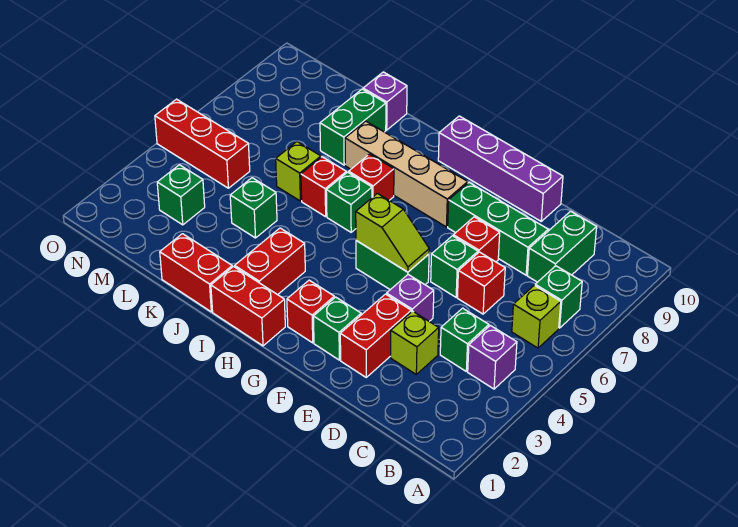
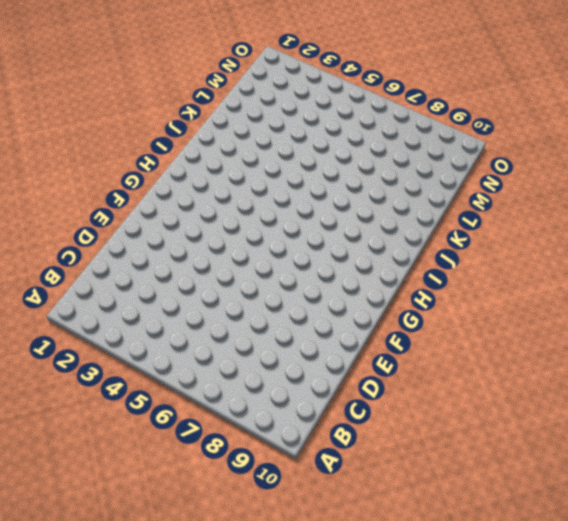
none -> purple 1x1 brick [468,325,517,389]
none -> lime 1x1 brick [512,285,561,348]
none -> green 1x1 brick [535,266,582,328]
none -> green 1x1 brick [440,308,489,371]

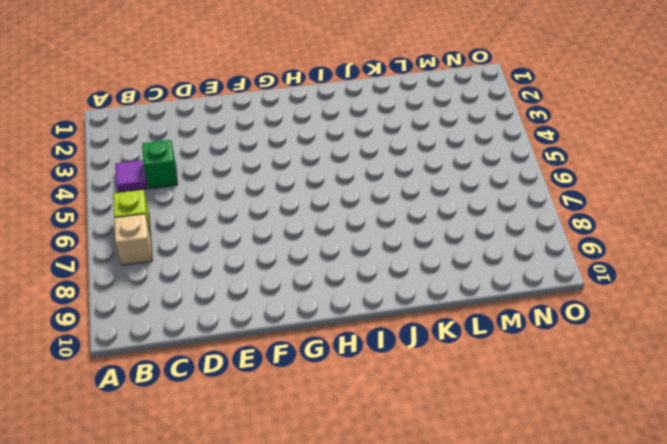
purple 1x1 tile [115,160,147,193] -> purple 1x1 brick [468,325,517,389]
tan 1x1 brick [114,214,152,265] -> green 1x1 brick [535,266,582,328]
none -> green 1x2 brick [528,211,597,282]
none -> lime 1x1 brick [391,311,439,374]
none -> red 1x1 brick [457,252,505,314]
none -> green 1x3 brick [448,183,548,275]

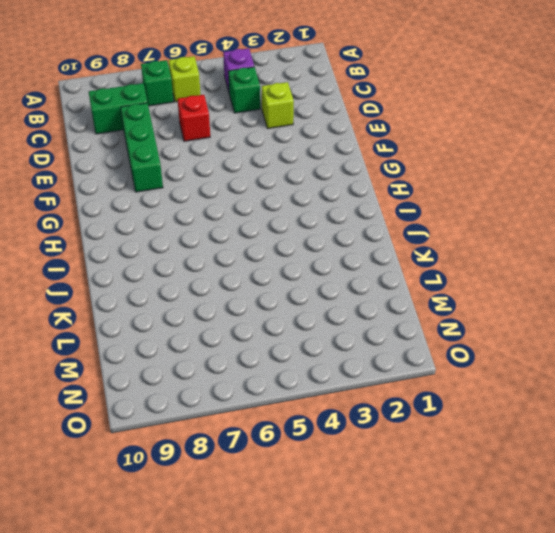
none -> red 1x2 brick [340,294,411,377]
none -> purple 1x1 brick [387,275,434,321]
none -> green 1x1 brick [431,236,478,297]
none -> red 1x1 brick [453,217,500,262]

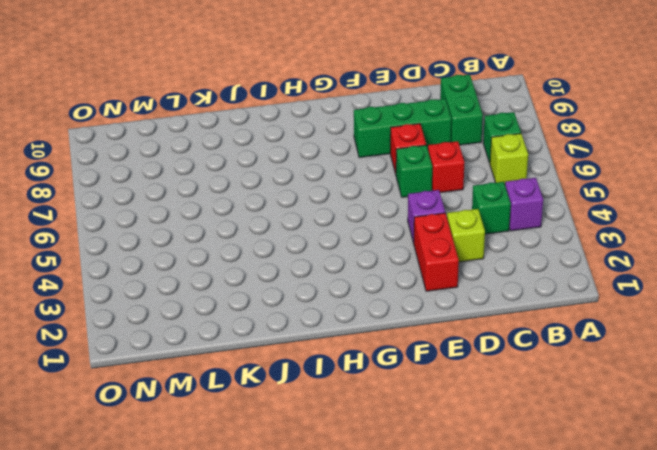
none -> purple 1x4 brick [438,116,563,221]
none -> green 1x1 brick [313,297,361,360]
none -> green 1x2 brick [356,241,429,290]
none -> red 1x1 brick [287,280,334,343]

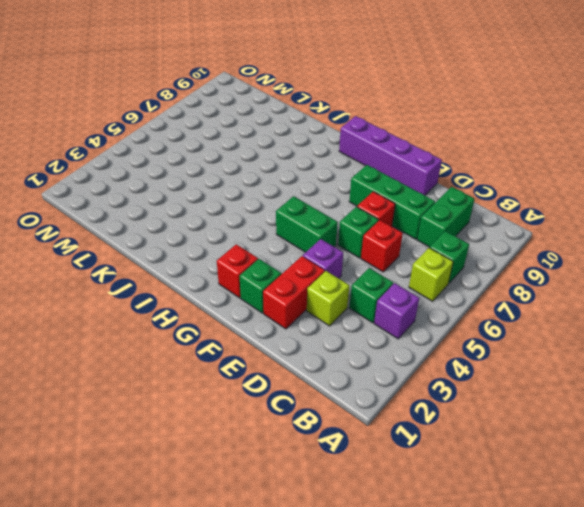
none -> tan 1x4 brick [345,121,468,227]
none -> red 1x2 brick [211,267,285,346]
none -> red 1x2 brick [235,228,305,295]
none -> green 1x1 brick [326,172,372,232]

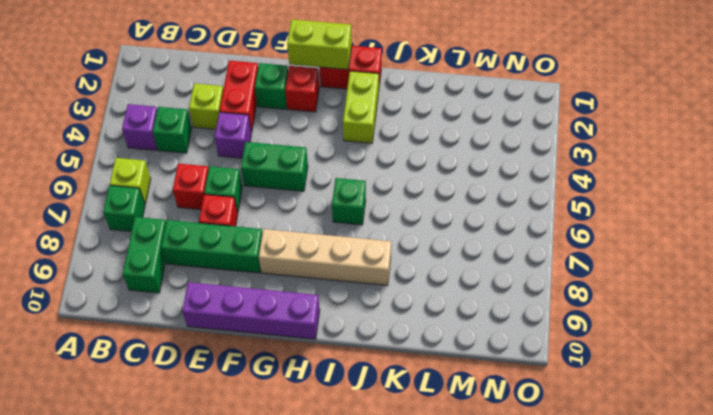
lime 1x2 brick [287,19,352,69] -> none
lime 1x2 brick [343,71,379,143] -> red 1x2 brick [235,228,305,295]
none -> red 1x1 brick [349,154,394,200]
none -> red 1x2 brick [160,234,232,312]
none -> red 1x1 brick [301,157,346,217]
none -> green 1x1 brick [230,178,277,238]

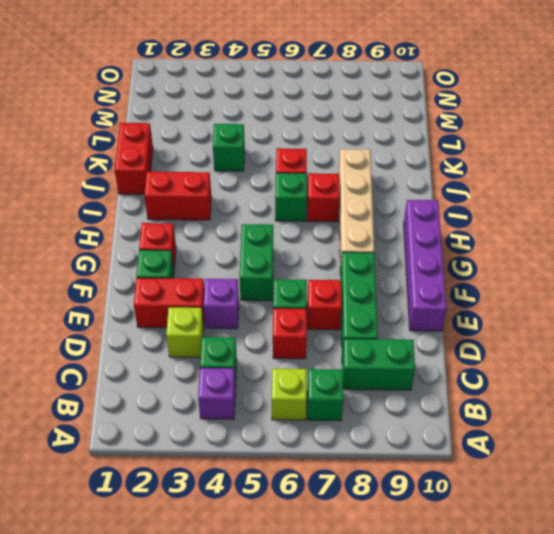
none -> red 1x2 brick [211,267,285,346]
none -> lime 1x1 brick [276,142,321,201]
none -> green 1x2 brick [320,89,386,165]
none -> purple 1x1 brick [363,72,407,130]

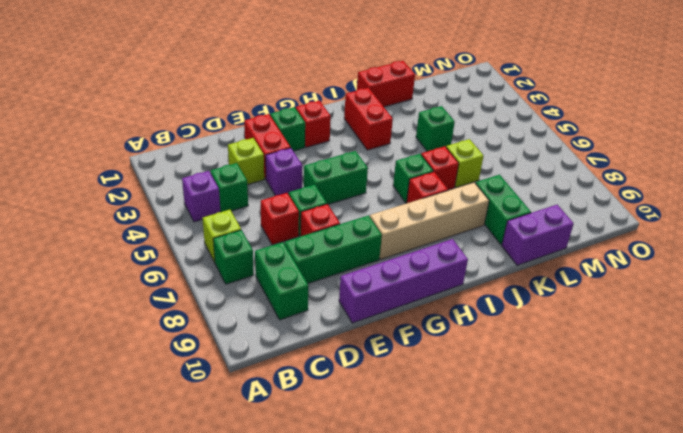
purple 1x2 brick [502,205,574,265] -> purple 1x1 brick [363,72,407,130]
none -> red 1x2 brick [211,267,285,346]
none -> green 1x1 brick [157,165,205,225]
none -> red 1x3 brick [155,99,250,188]
none -> lime 1x2 slope [356,193,429,272]

